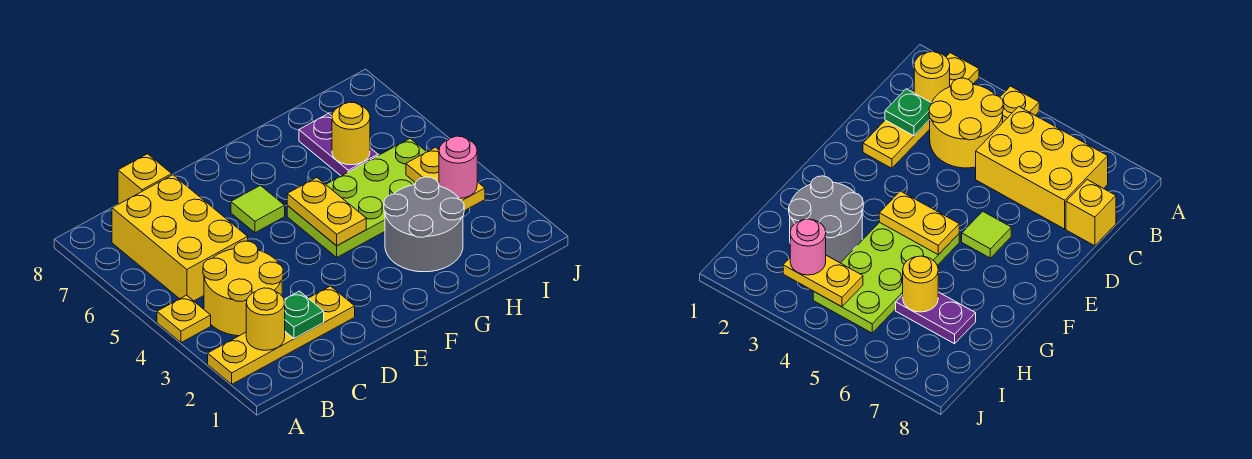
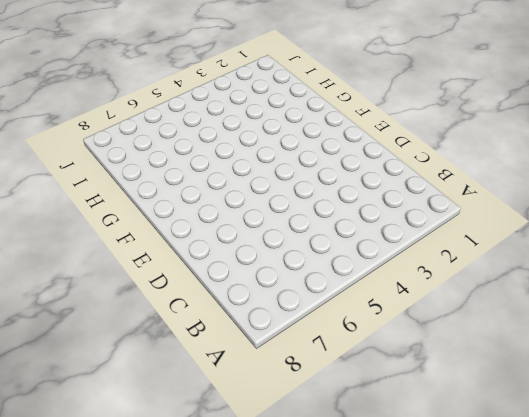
none -> yellow 1x4 plate [208,286,355,384]
none -> yellow 1x1 plate [157,295,211,343]
none -> yellow 2x2 round brick [203,241,283,336]

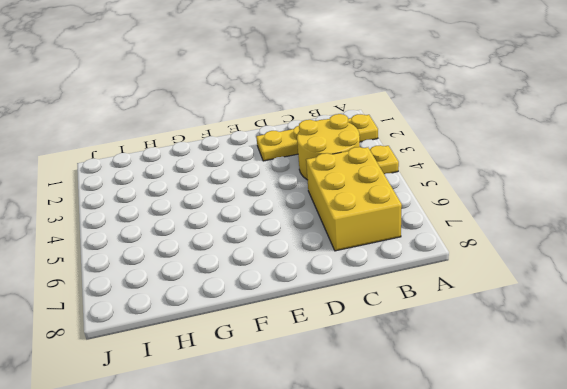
none -> yellow 1x1 brick [118,154,172,204]
none -> lime 1x1 tile [231,185,285,233]
none -> lime 2x4 plate [287,138,426,257]

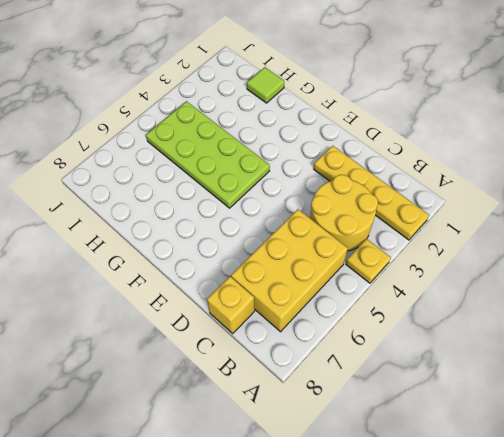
lime 1x1 tile [247,67,284,103] -> lime 1x1 tile moved to [231,185,285,233]
none -> grey 2x2 round brick [384,177,464,272]
none -> purple 1x2 plate [299,114,378,176]
none -> yellow 1x1 round brick [246,288,285,350]

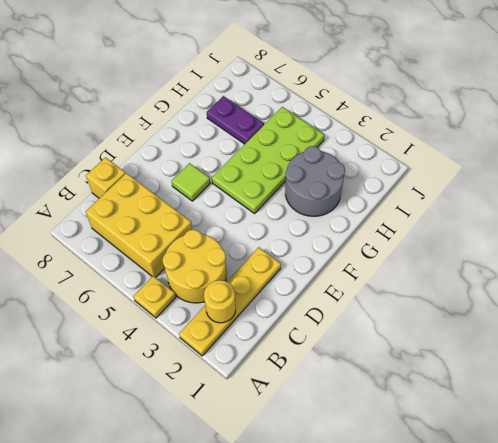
none -> green 1x1 plate [284,291,324,339]
none -> yellow 1x2 plate [287,178,366,246]
none -> yellow 1x1 round brick [332,102,370,165]

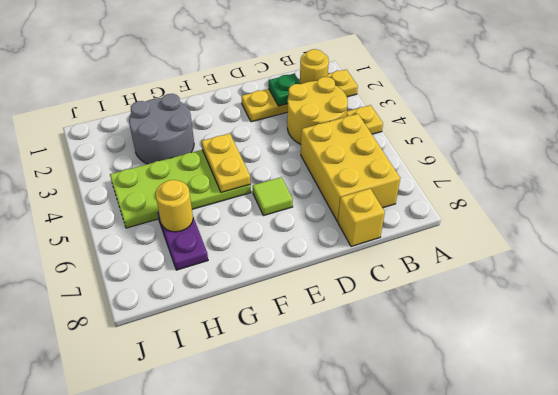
none -> yellow 1x2 plate [406,147,485,211]
none -> pink 1x1 round brick [439,136,477,199]

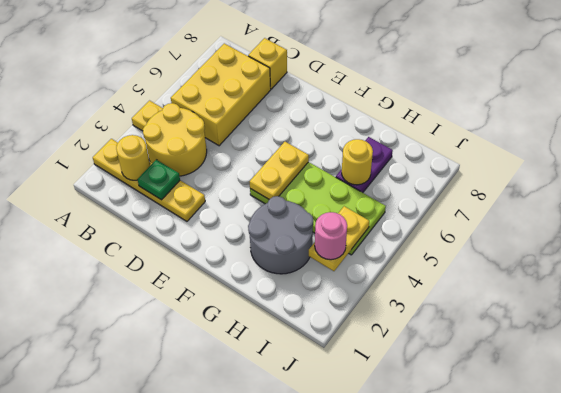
none -> lime 1x1 tile [231,185,285,233]

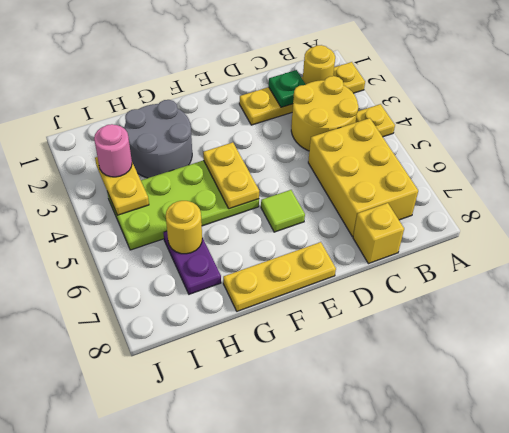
yellow 1x3 plate [223,242,336,311] -> none

